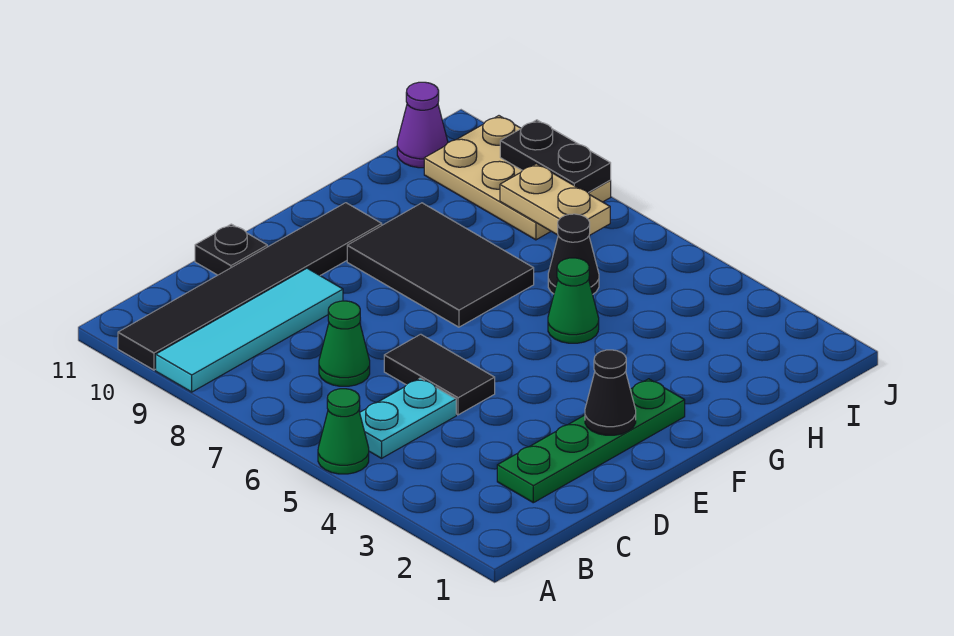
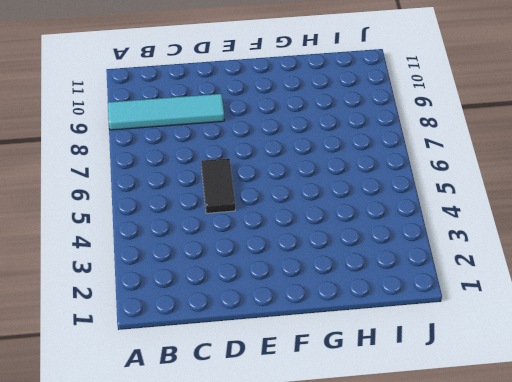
none -> green 1x1 cone [318,389,369,474]
none -> black 1x6 tile [118,203,382,370]
none -> cyan 1x2 plate [360,378,456,458]

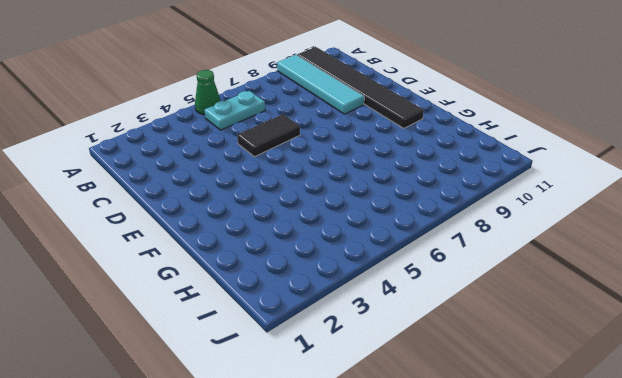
cyan 1x2 plate [205,91,265,130] -> cyan 1x2 plate turned to [360,378,456,458]
none -> green 1x4 plate [497,379,685,503]
none -> green 1x1 cone [319,301,370,386]
none -> black 1x1 plate [195,224,267,275]

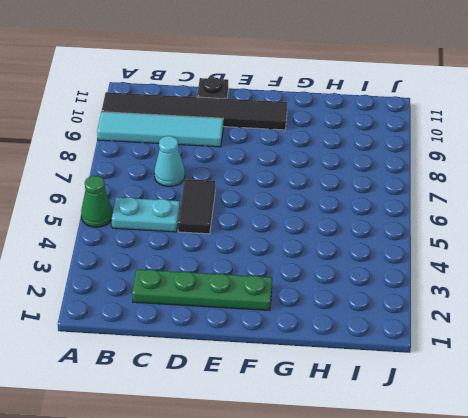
cyan 1x1 cone [154,136,185,186] -> green 1x1 cone [319,301,370,386]
none -> black 2x3 tile [347,203,534,327]
none -> green 1x1 cone [548,258,599,343]
none -> black 1x1 cone [548,214,599,294]

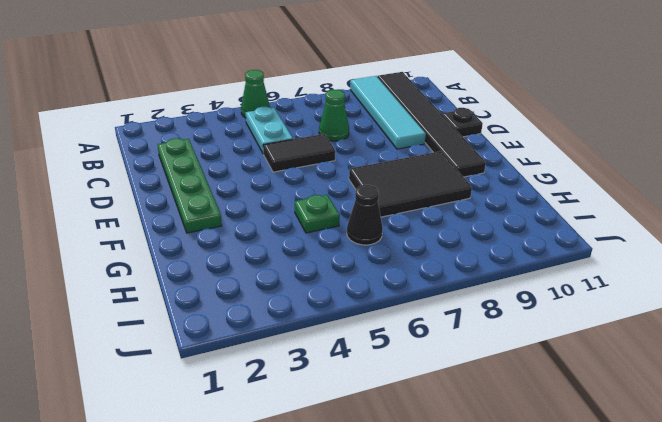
green 1x1 plate [295,195,340,233] -> green 1x1 cone [548,258,599,343]
none -> tan 2x3 plate [424,116,611,240]
none -> purple 1x1 cone [397,82,448,168]
none -> black 1x1 cone [585,350,636,435]

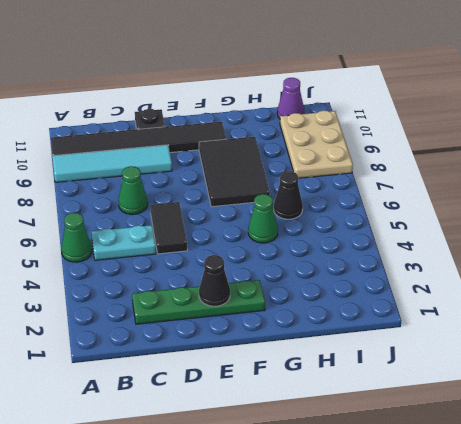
none -> tan 1x2 plate [500,164,610,236]
none -> black 1x2 plate [500,120,611,193]

